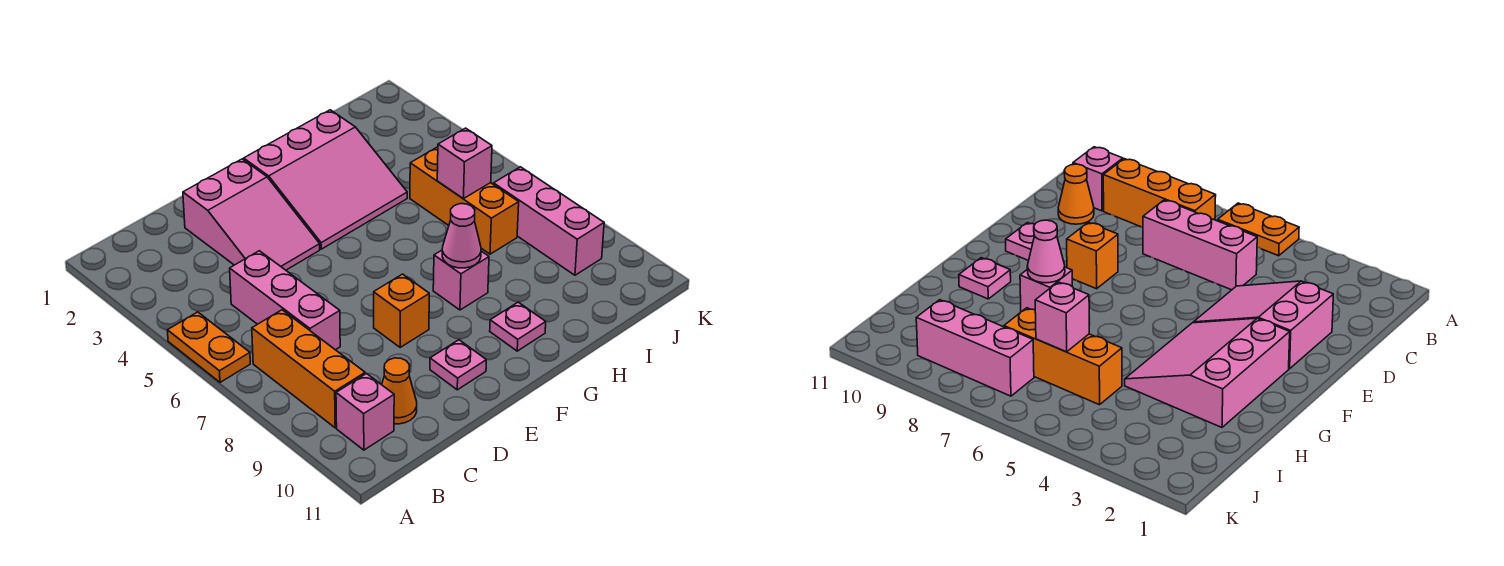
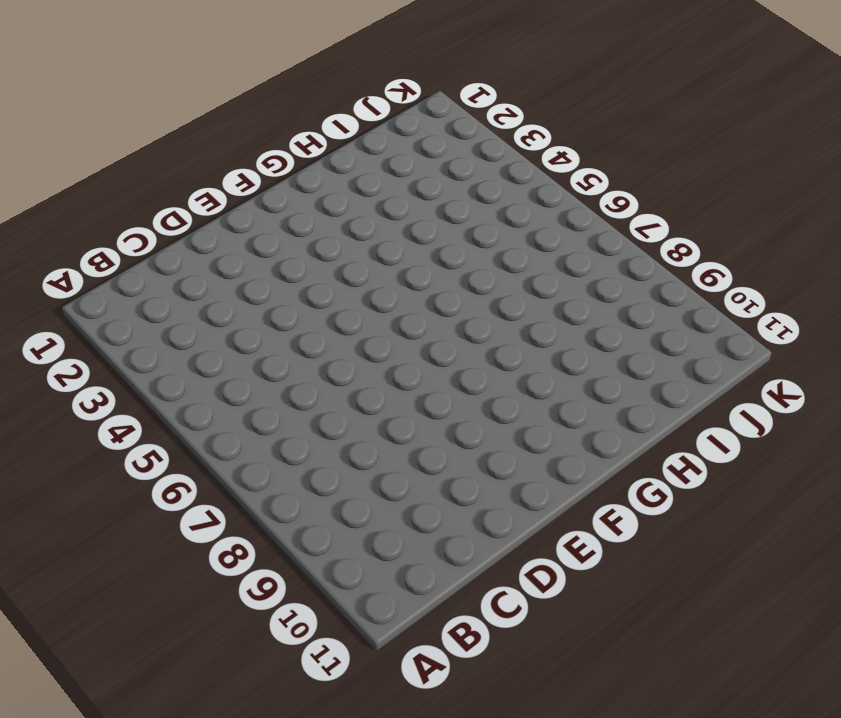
none -> orange 1x2 plate [167,312,250,382]
none -> orange 1x3 brick [252,310,365,428]
none -> pink 1x1 brick [336,374,394,450]

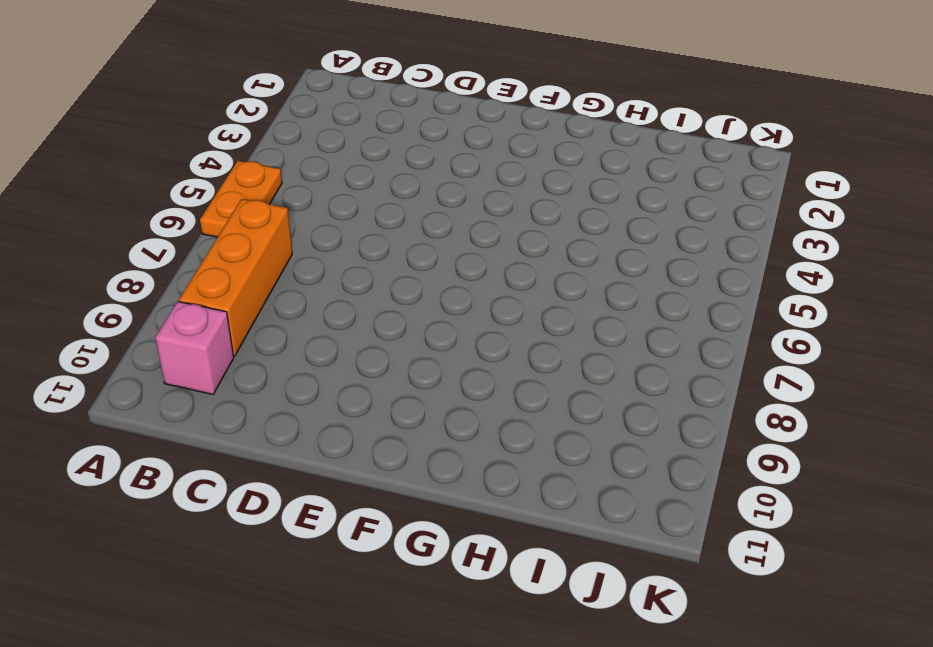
none -> pink 1x3 brick [230,251,340,350]
none -> orange 1x1 cone [382,358,417,424]
none -> pink 2x3 slope [183,159,320,270]

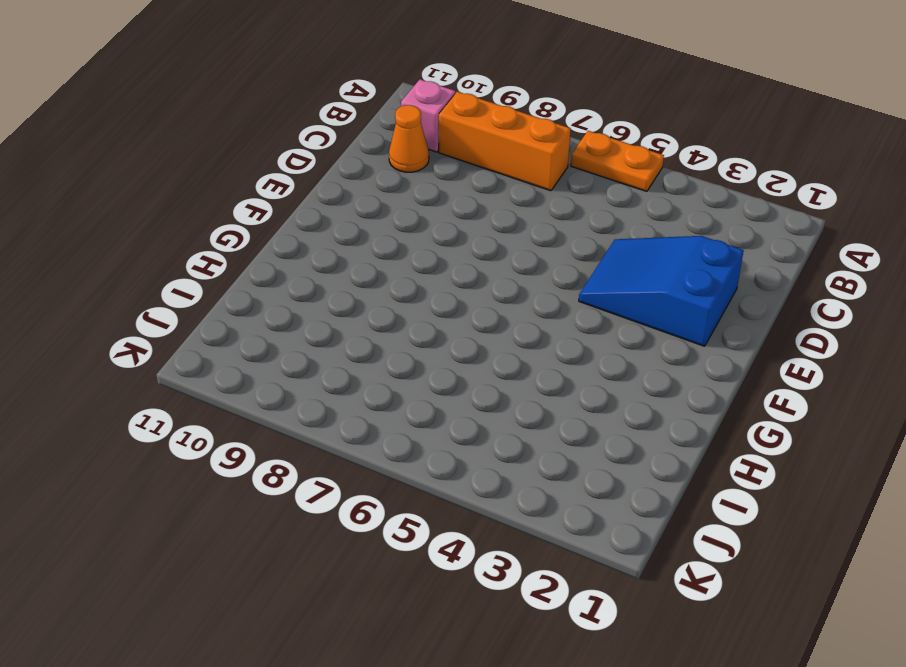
blue 2x3 slope [579,236,744,346] -> pink 2x3 slope [183,159,320,270]
none -> pink 1x3 brick [230,251,340,350]
none -> orange 1x1 brick [374,274,429,347]
none -> pink 1x1 plate [430,340,486,390]

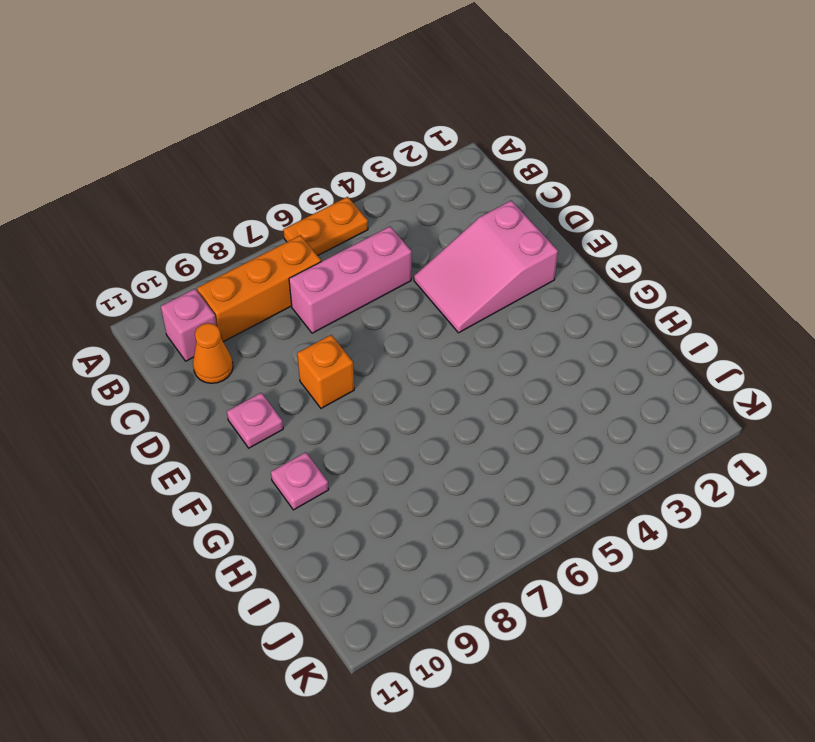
none -> pink 3x3 slope [244,110,407,249]
none -> pink 1x1 brick [433,250,489,310]
none -> orange 1x3 brick [410,147,519,254]

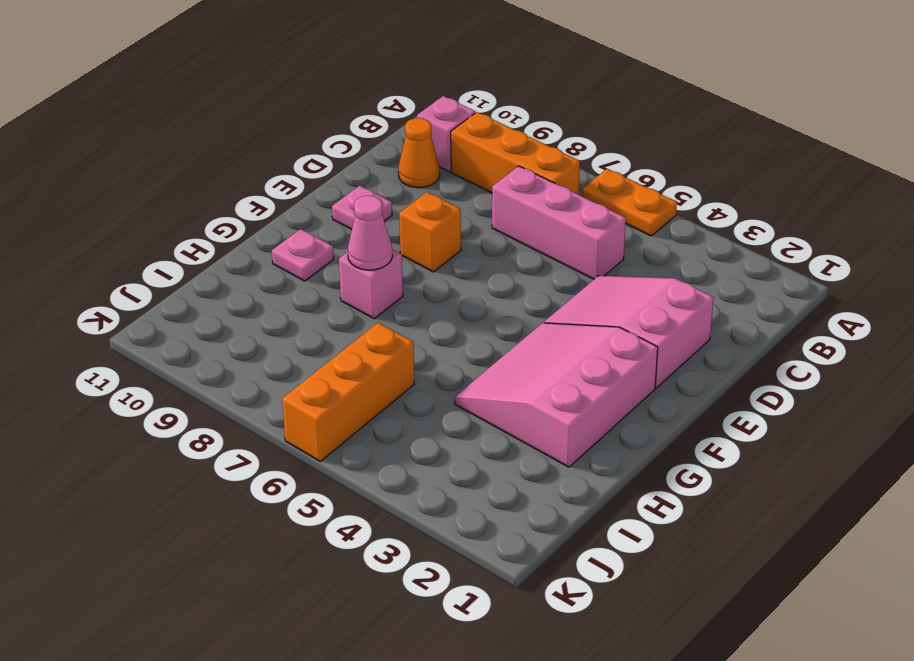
orange 1x3 brick [282,323,414,461] -> orange 1x3 brick turned to [410,147,519,254]
none -> pink 1x3 brick [493,167,604,275]
none -> pink 1x1 brick [437,128,492,199]

